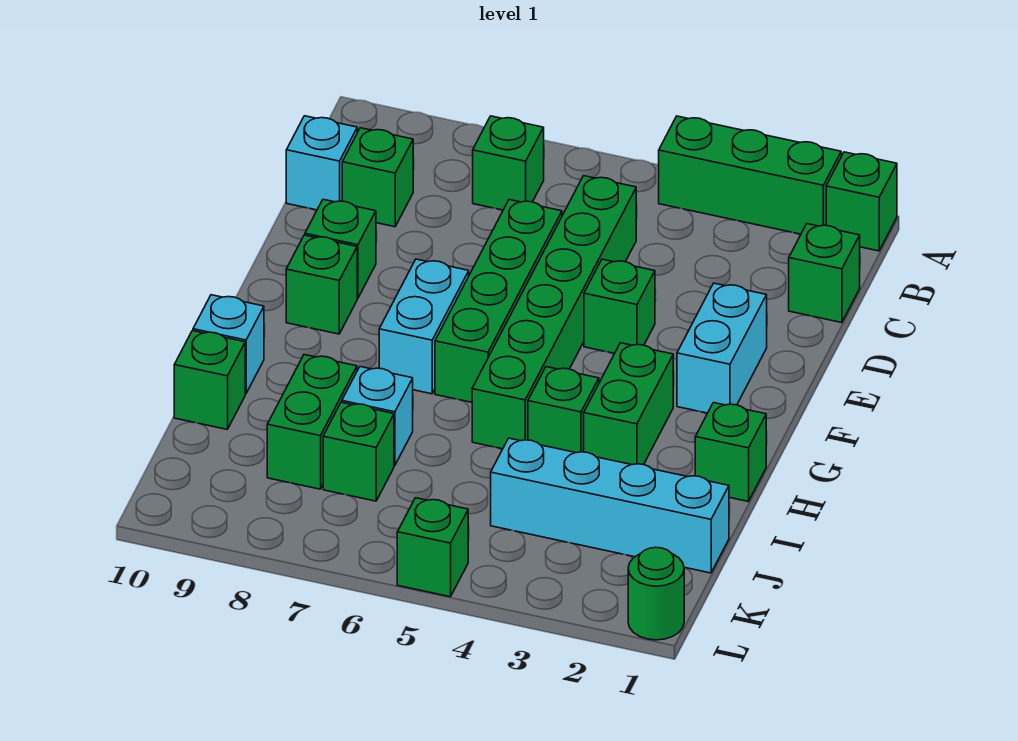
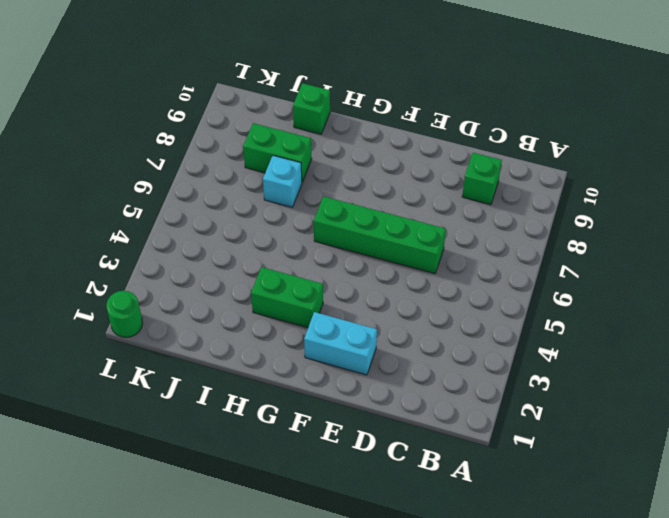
none -> green 1x1 brick [826,152,897,251]
none -> green 1x3 brick [659,116,841,234]
none -> green 1x1 brick [473,116,544,210]

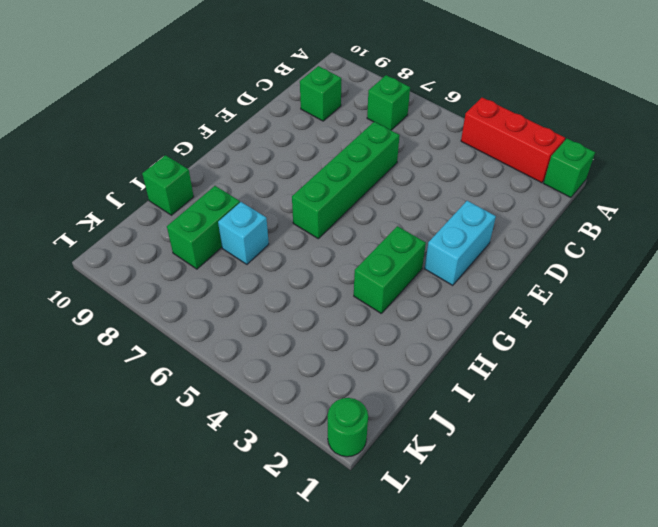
red 1x3 brick [461,98,565,183] -> green 1x3 brick [659,116,841,234]
none -> green 1x1 brick [789,224,860,323]
none -> green 1x6 brick [472,176,636,449]
none -> cyan 1x1 brick [286,116,357,210]

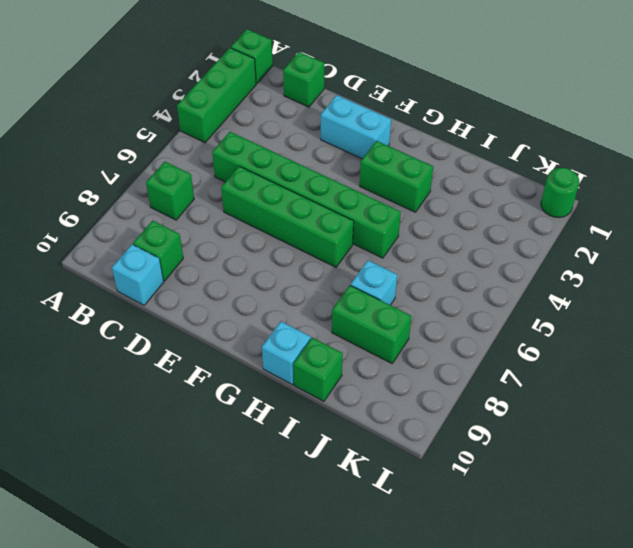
none -> green 1x1 brick [584,259,655,353]
none -> green 1x1 brick [305,199,376,298]
none -> cyan 1x2 brick [379,259,469,394]

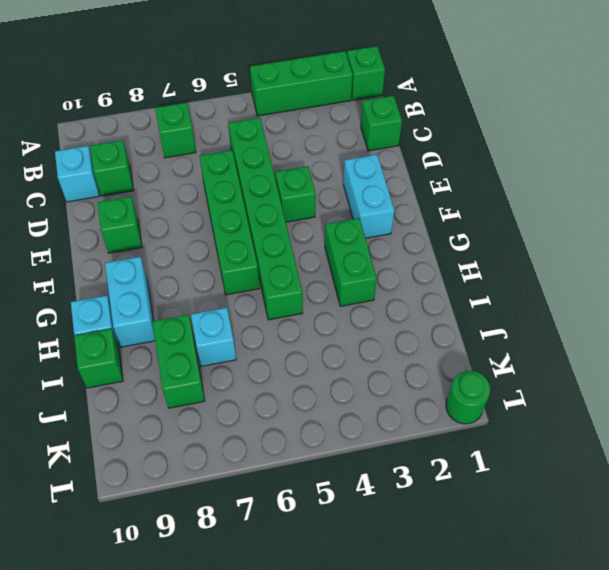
cyan 1x2 brick [105,257,155,347] -> cyan 1x2 brick moved to [379,259,469,394]
none -> green 1x1 brick [286,235,357,334]
none -> green 1x1 brick [695,403,766,501]
none -> green 1x1 brick [528,367,599,453]

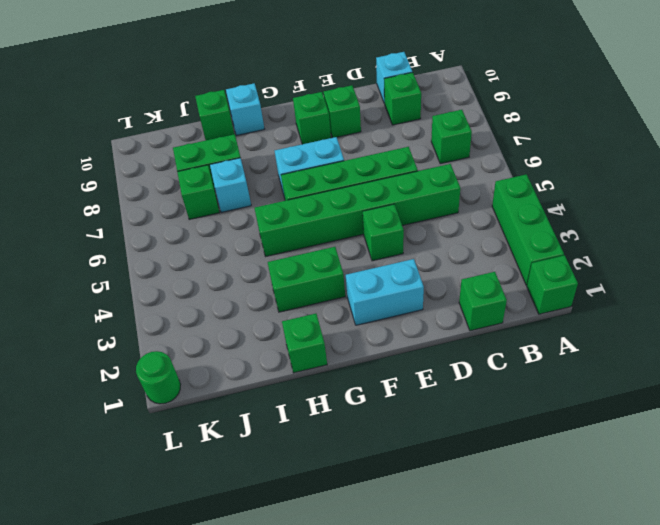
none -> green 1x1 brick [528,367,599,453]
none -> cyan 1x4 brick [491,438,729,573]
none -> green 1x1 brick [397,498,468,597]

